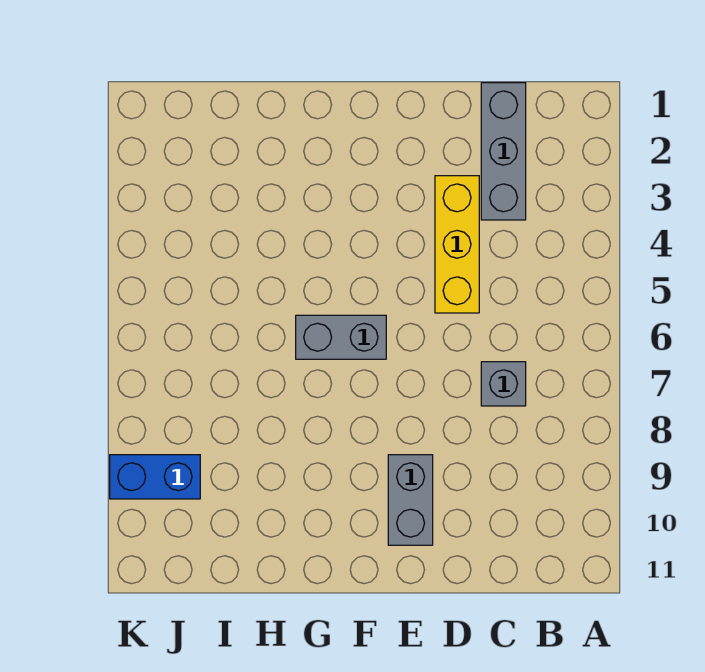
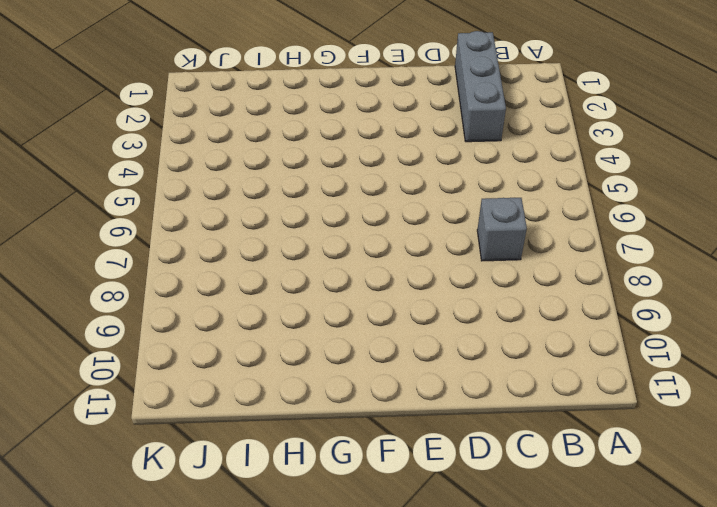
none -> yellow 1x3 brick [435,176,479,313]
none -> grey 1x2 brick [388,455,433,545]

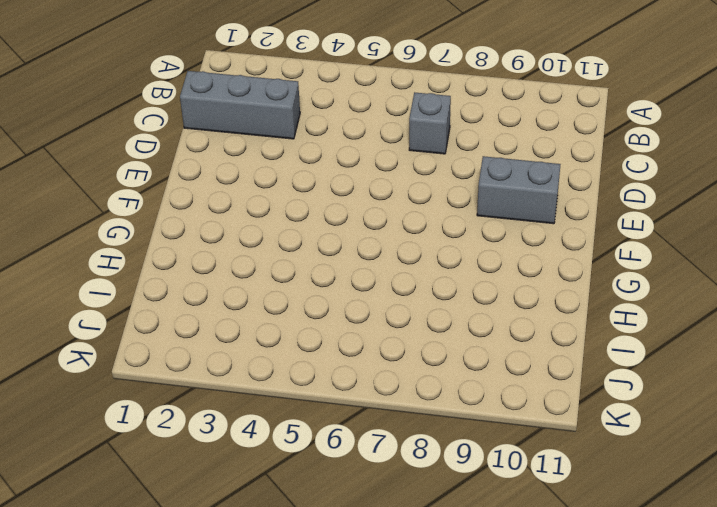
none -> yellow 1x3 brick [435,176,479,313]
none -> grey 1x2 brick [296,315,386,359]

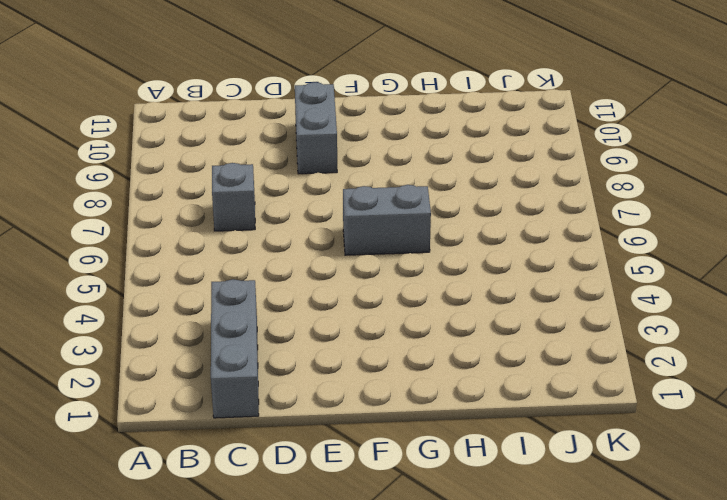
none -> yellow 1x3 brick [435,176,479,313]
none -> blue 1x2 brick [110,455,200,499]

